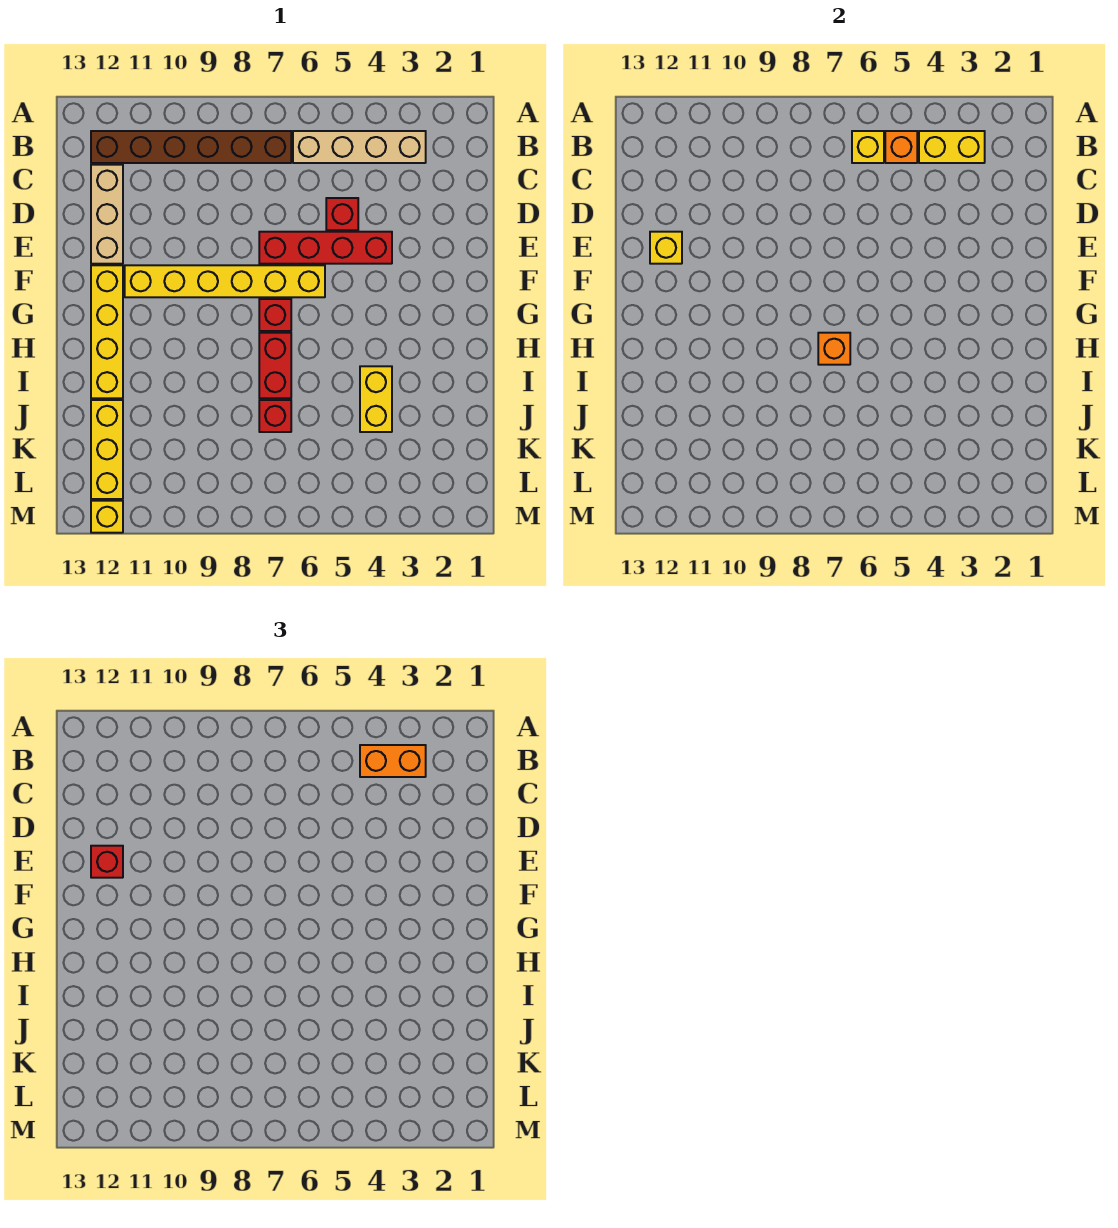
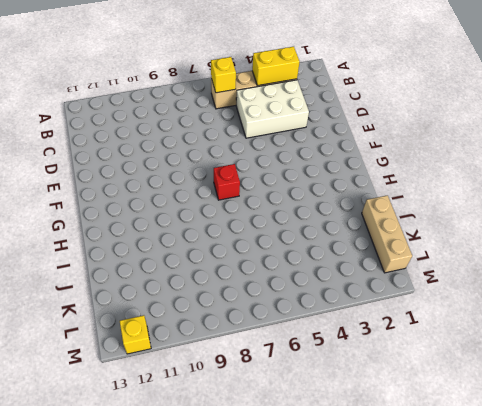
white 2x3 brick [236,80,309,138] -> red 1x1 brick [326,198,358,230]
tan 1x3 brick [362,195,412,273] -> tan 1x3 brick moved to [91,165,123,264]
none -> brown 1x6 brick [91,131,291,163]
none -> red 1x4 brick [259,232,392,264]
none -> yellow 1x6 brick [125,265,325,297]

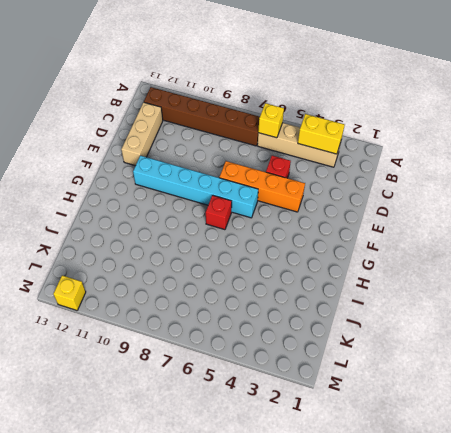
orange 1x4 brick [219,161,305,212] -> red 1x4 brick [259,232,392,264]
cyan 1x6 brick [133,156,258,218] -> yellow 1x6 brick [125,265,325,297]
none -> yellow 1x4 brick [91,265,123,398]
none -> red 1x2 brick [259,333,291,398]
none -> yellow 1x2 brick [360,366,392,432]

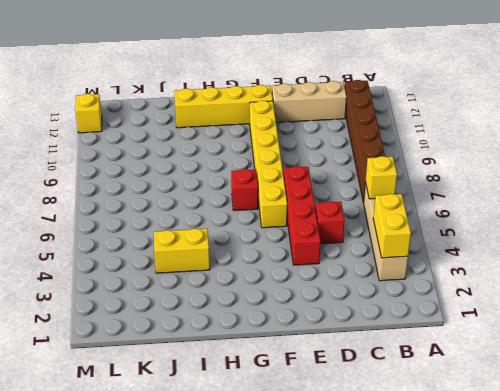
none -> red 1x2 brick [259,333,291,398]
none -> red 1x1 brick [259,400,291,432]
none -> yellow 1x3 brick [91,400,123,499]

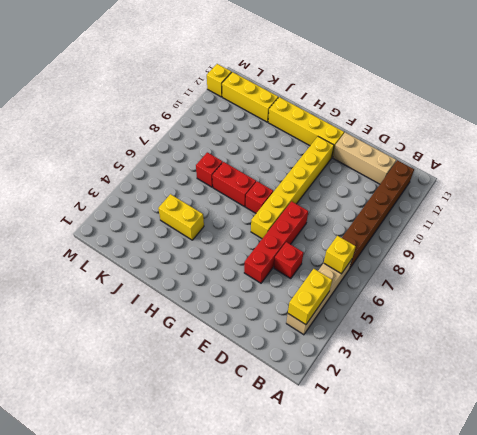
none -> orange 1x1 brick [885,131,917,163]
none -> yellow 1x1 brick [650,232,682,264]
none -> orange 1x1 brick [818,333,850,365]

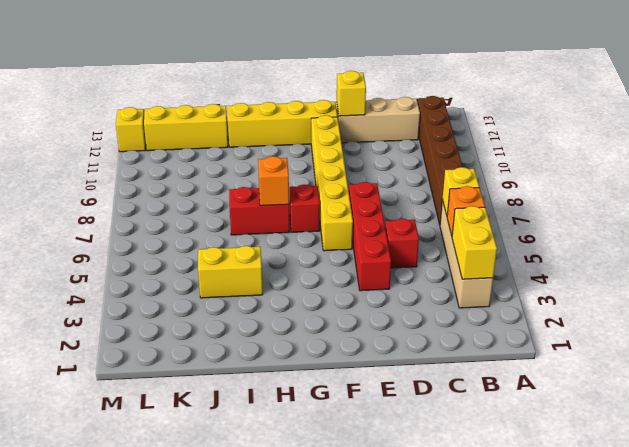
none -> red 1x1 brick [259,400,291,432]
none -> orange 1x2 brick [360,745,426,777]
none -> red 1x1 brick [91,846,123,878]

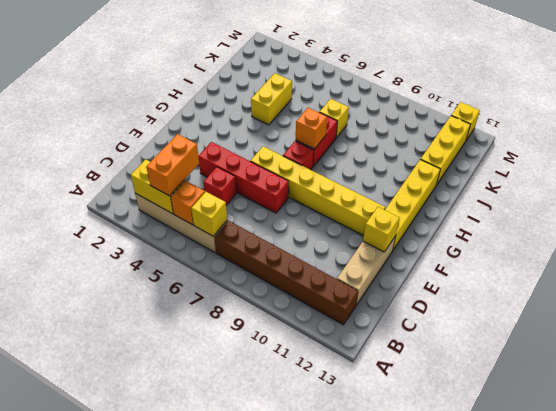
orange 1x2 brick [146,134,199,196] -> orange 1x2 brick turned to [360,745,426,777]
yellow 1x1 brick [319,99,349,138] -> red 1x1 brick [259,400,291,432]
none -> red 1x1 brick [91,846,123,878]

